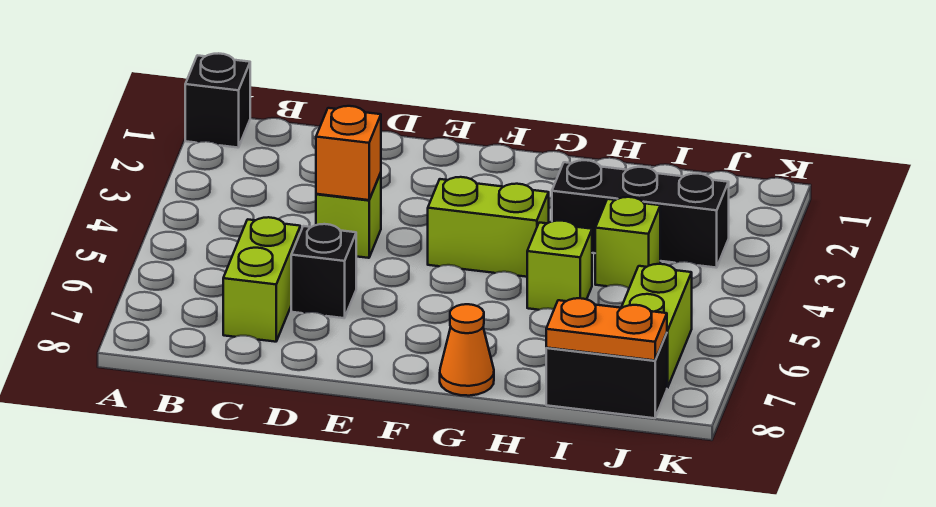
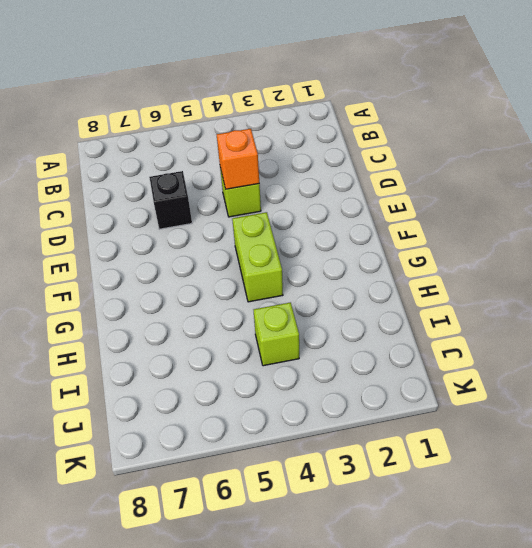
none -> black 1x1 brick [185,53,250,148]
none -> lime 1x2 brick [223,217,300,342]
none -> orange 1x1 cone [440,304,494,396]

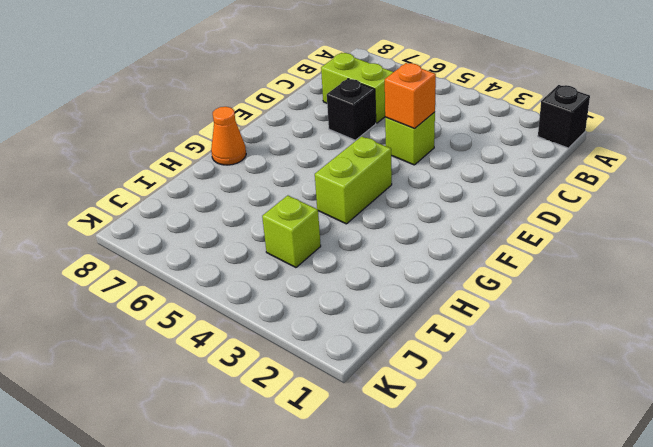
none -> black 1x3 brick [552,160,729,268]
none -> lime 1x1 brick [527,221,592,310]
none -> black 1x2 brick [546,333,667,418]

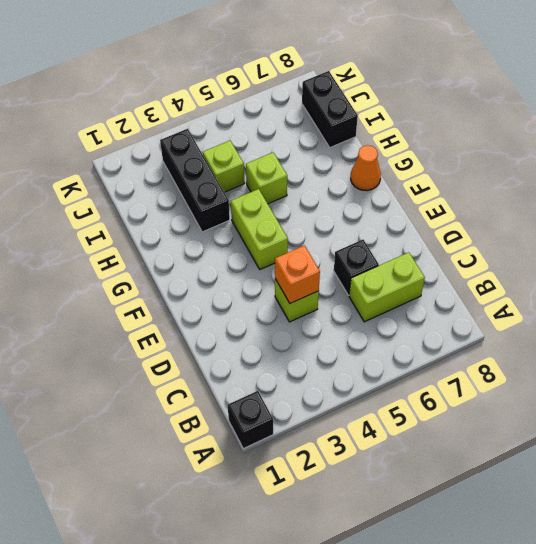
none -> lime 1x2 brick [621,264,692,388]
none -> orange 1x2 plate [546,298,667,360]

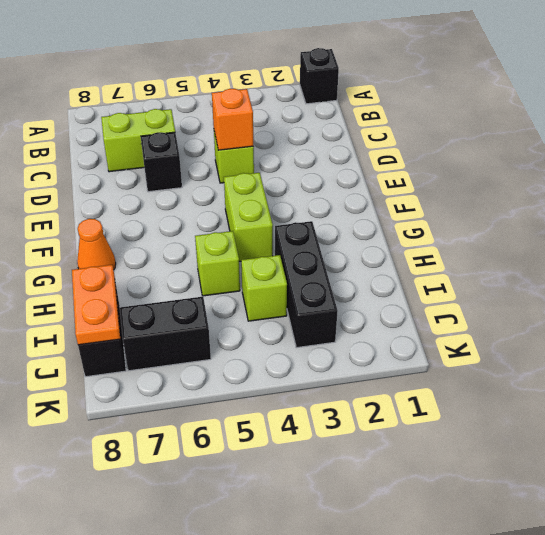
black 1x2 brick [120,297,211,371] -> lime 1x2 brick [621,264,692,388]

